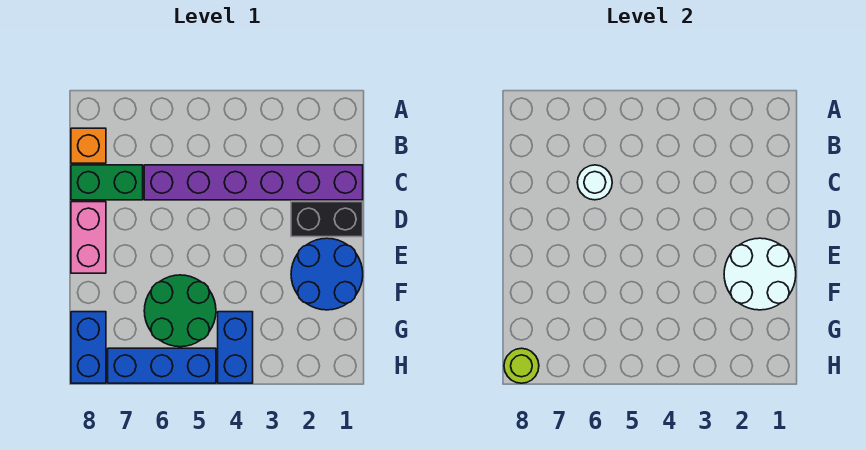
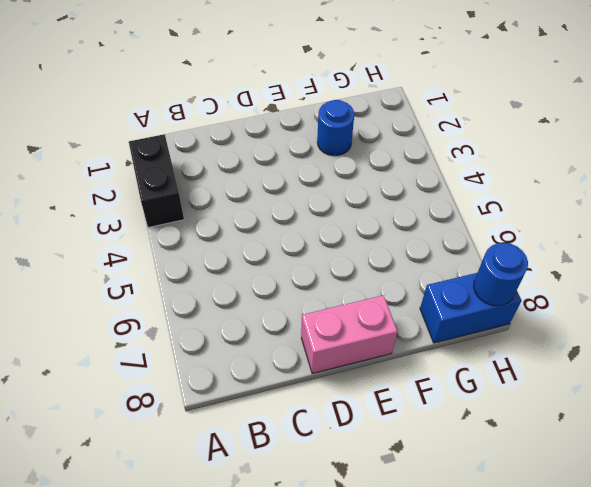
black 1x2 brick [129,134,184,227] -> black 1x2 brick moved to [291,202,363,237]
blue 1x1 round brick [317,100,354,156] -> blue 2x2 round brick [291,238,363,310]
blue 1x1 round brick [474,243,528,306] -> lime 1x1 round brick [504,348,539,383]
none -> orange 1x1 brick [71,128,106,163]
none -> purple 1x6 brick [144,165,363,200]
none -> green 1x2 brick [71,165,143,200]

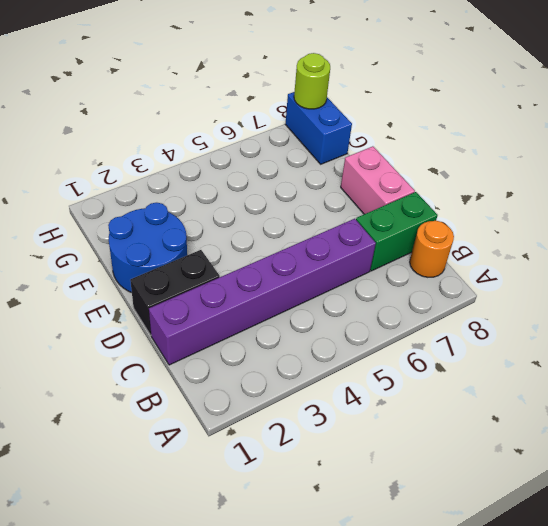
orange 1x1 round brick [410,221,454,277] -> orange 1x1 brick [71,128,106,163]
none -> green 2x2 round brick [144,275,216,347]
none -> blue 1x2 brick [218,312,253,383]
none -> blue 1x3 brick [108,348,216,383]

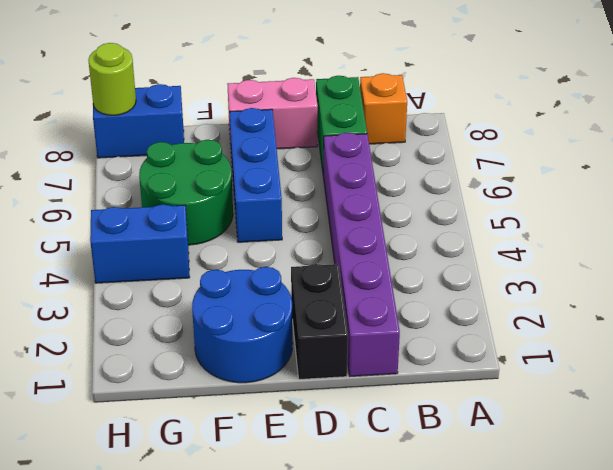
blue 1x3 brick [229,108,282,242] -> blue 1x3 brick moved to [108,348,216,383]
none -> white 1x1 round brick [577,165,612,200]
none -> white 2x2 round brick [724,238,796,310]

